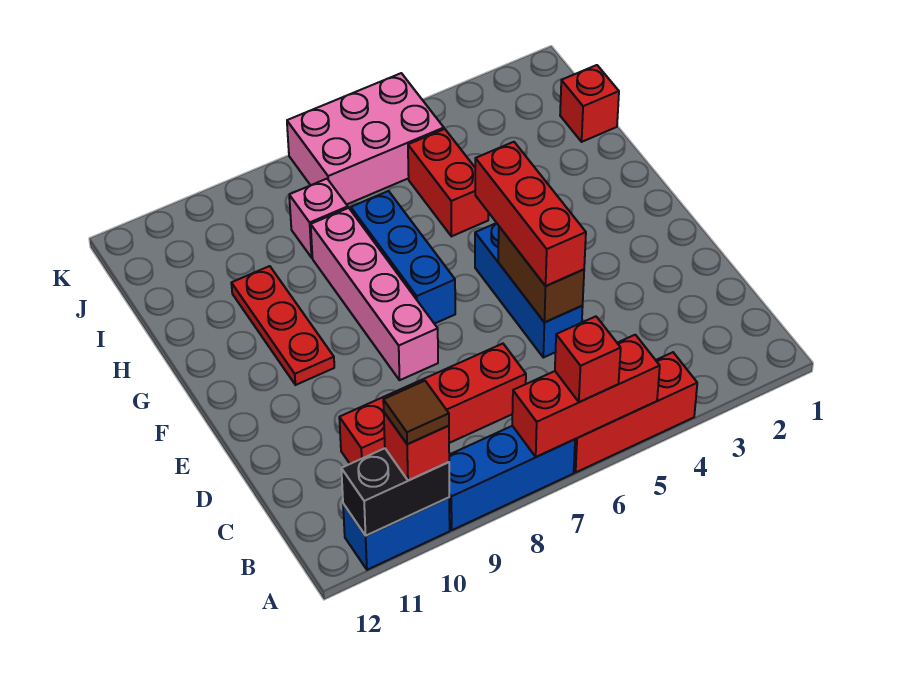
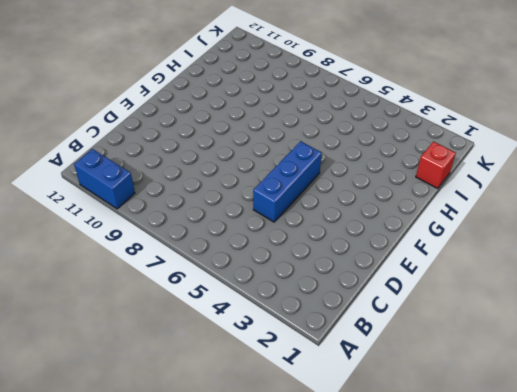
none -> red 1x3 brick [574,352,697,472]
none -> blue 1x3 brick [449,426,575,530]
none -> red 1x4 brick [339,344,526,464]

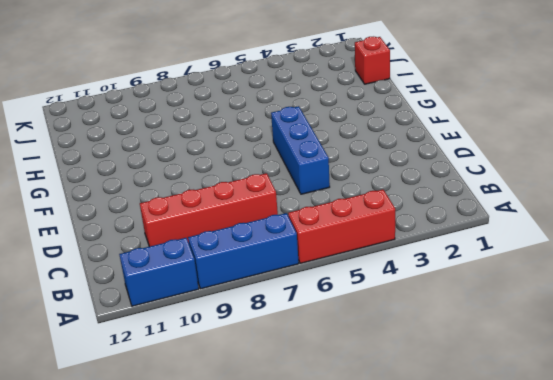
none -> pink 1x4 brick [311,208,438,380]
none -> blue 1x3 brick [351,191,455,324]
none -> red 1x3 plate [231,266,334,385]

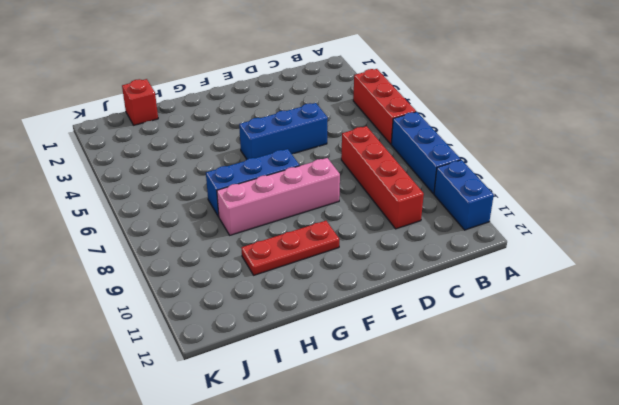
none -> red 1x2 brick [408,129,488,236]
none -> pink 1x1 brick [289,179,348,258]
none -> pink 2x3 brick [287,73,444,205]

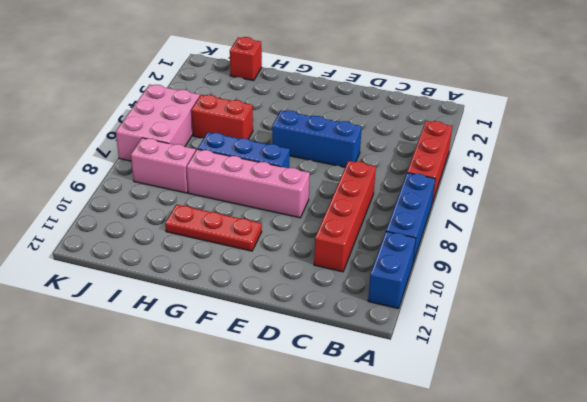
pink 1x2 brick [131,138,196,193] -> pink 1x1 brick [289,179,348,258]
none -> red 1x3 brick [512,335,660,457]
none -> black 1x2 brick [341,448,449,536]
none -> brown 1x2 brick [498,227,584,322]

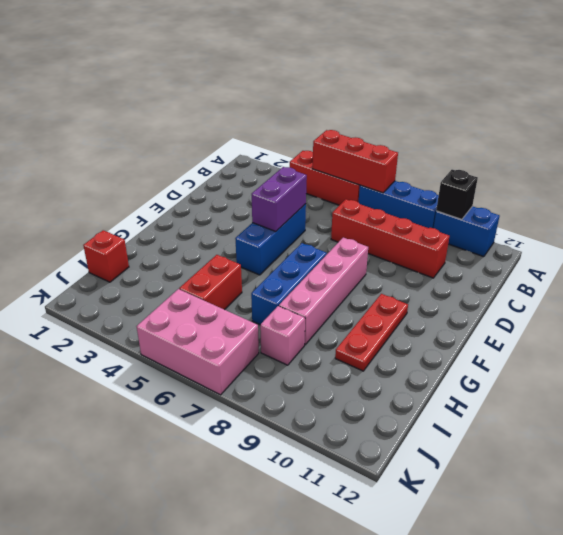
black 1x1 brick [436,170,478,220] -> black 1x2 brick [341,448,449,536]
purple 1x2 brick [252,167,307,231] -> brown 1x2 brick [498,227,584,322]
none -> red 1x1 brick [555,316,621,402]
none -> red 1x1 brick [384,413,449,481]
none -> red 1x3 brick [475,142,586,286]

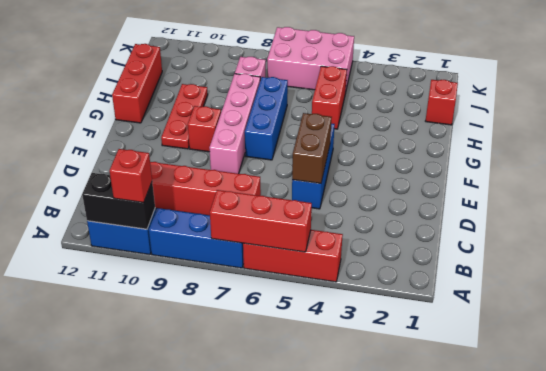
red 1x1 brick [188,106,221,152] -> red 1x1 brick moved to [555,316,621,402]
red 1x3 brick [112,44,162,123] -> red 1x3 brick moved to [475,142,586,286]
none -> brown 1x1 tile [383,381,449,444]

